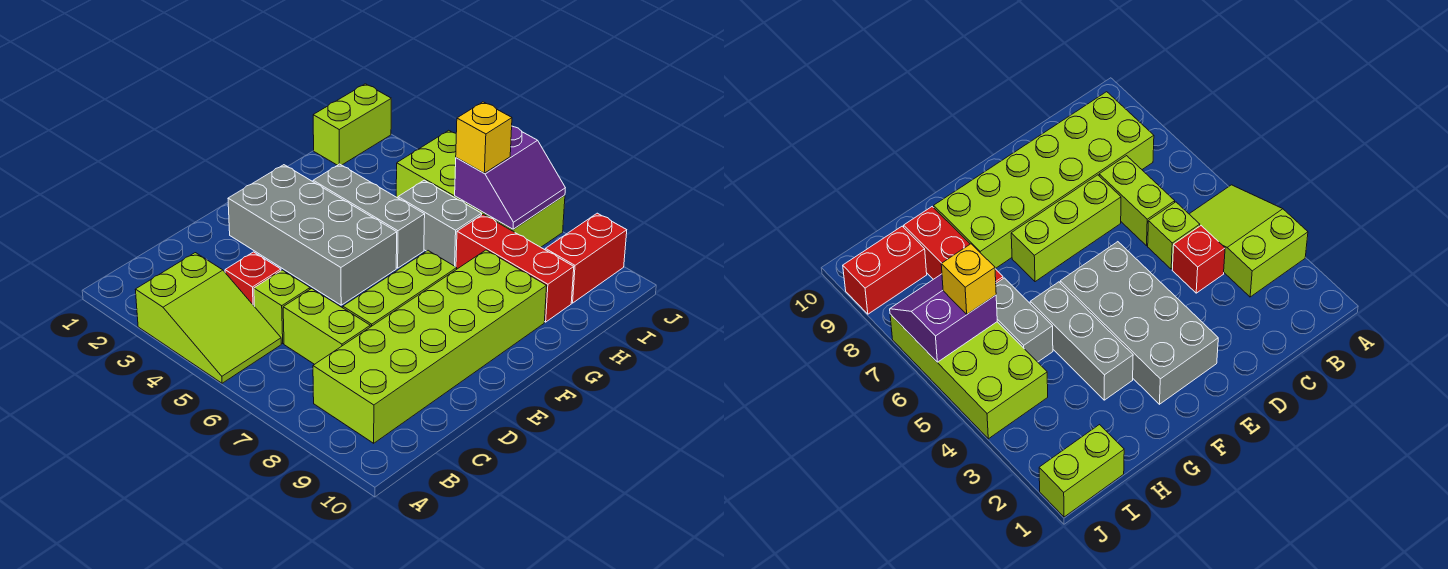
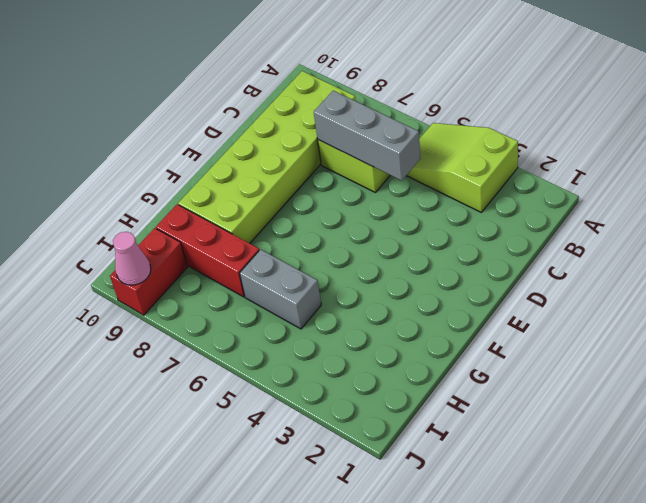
grey 1x3 brick [314,91,421,180] -> grey 1x3 brick moved to [313,164,425,268]
pink 1x1 cone [113,232,151,285] -> none
none -> red 1x1 brick [225,252,281,307]
none -> lime 1x1 brick [254,270,310,343]
none -> lime 1x3 brick [343,251,457,327]

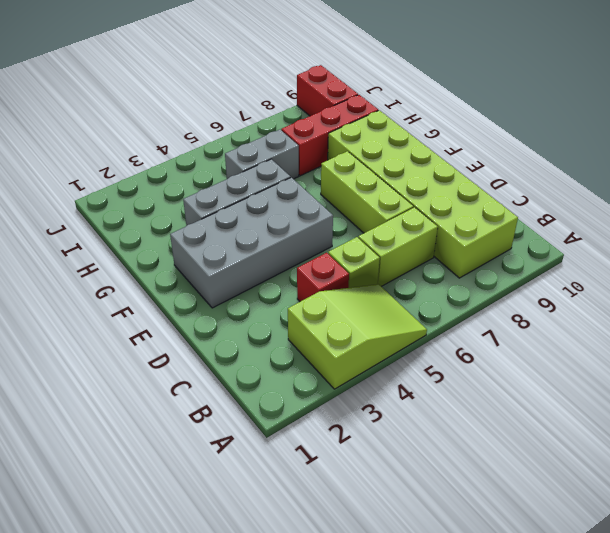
none -> lime 1x2 brick [313,84,391,165]
none -> lime 2x4 brick [396,130,565,247]
none -> purple 2x2 slope [455,126,565,229]

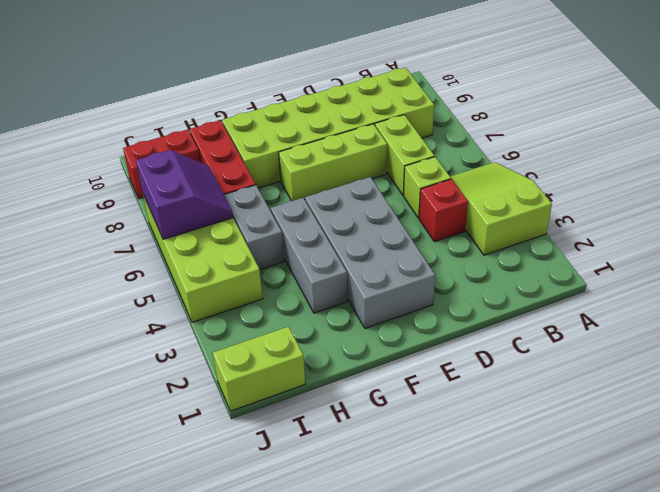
purple 2x2 slope [136,150,233,239] -> purple 2x2 slope turned to [455,126,565,229]
none -> yellow 1x1 brick [456,102,512,173]

